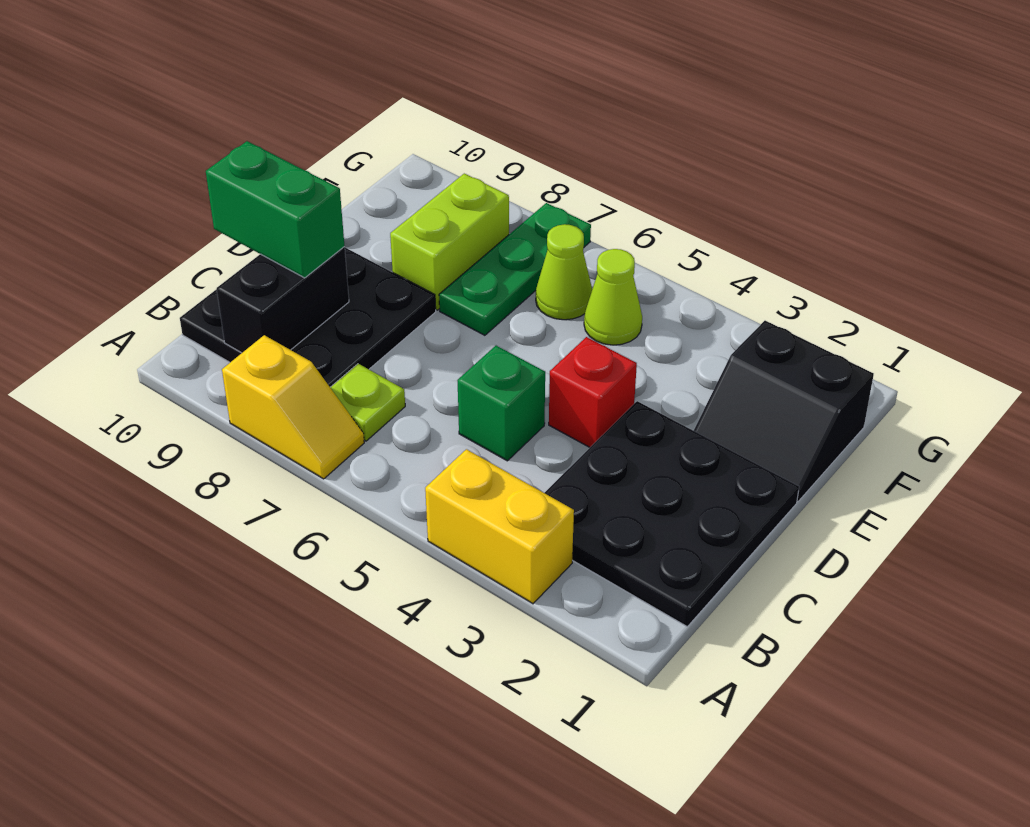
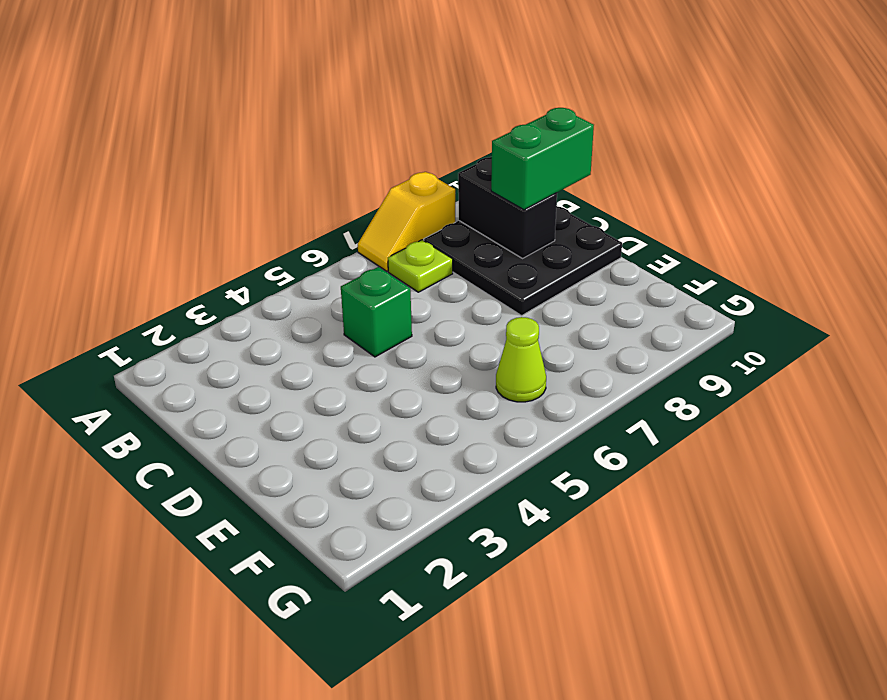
none -> yellow 1x2 brick [425,449,574,604]
none -> black 3x3 plate [545,401,799,627]
none -> red 1x1 brick [549,337,637,447]

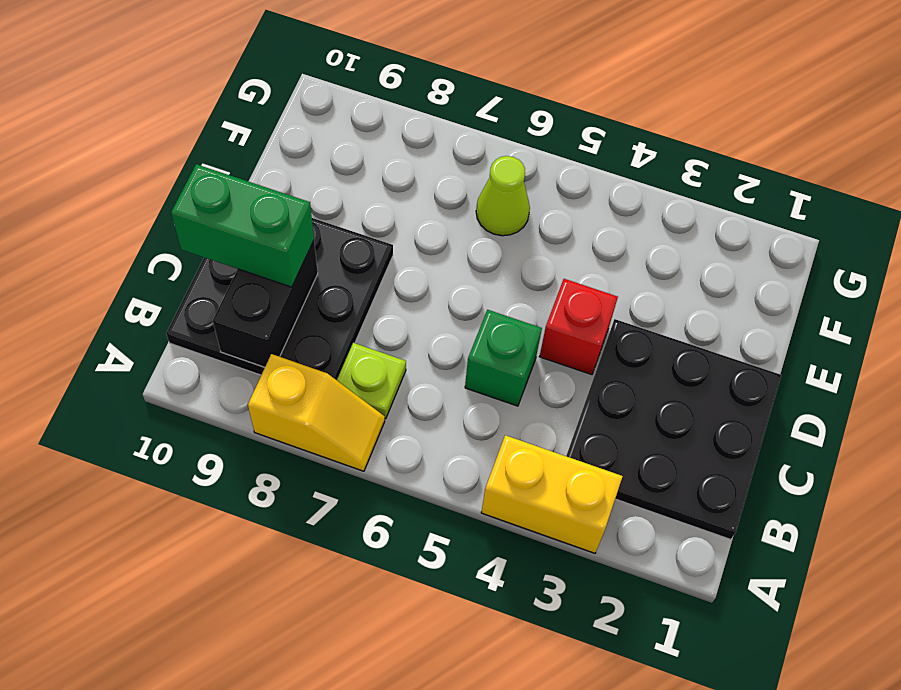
none -> black 2x2 slope [694,321,874,501]
none -> green 1x3 plate [439,203,591,335]
none -> lime 1x2 brick [390,174,509,310]

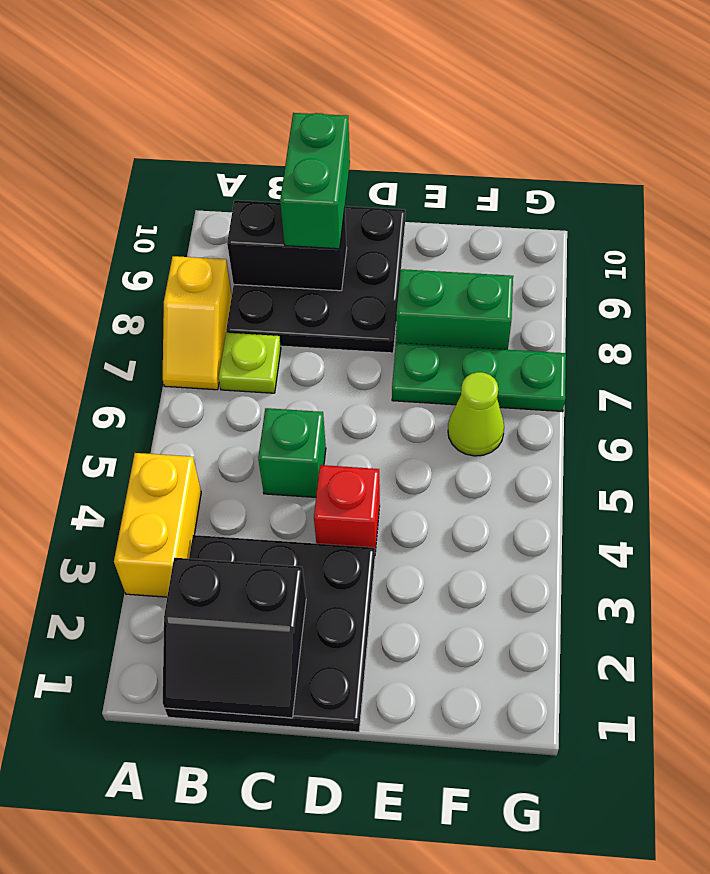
black 2x2 slope [163,558,306,718] -> black 2x2 slope turned to [694,321,874,501]
green 1x2 brick [396,269,513,350] -> lime 1x2 brick [390,174,509,310]
none -> lime 1x1 cone [584,249,642,345]

